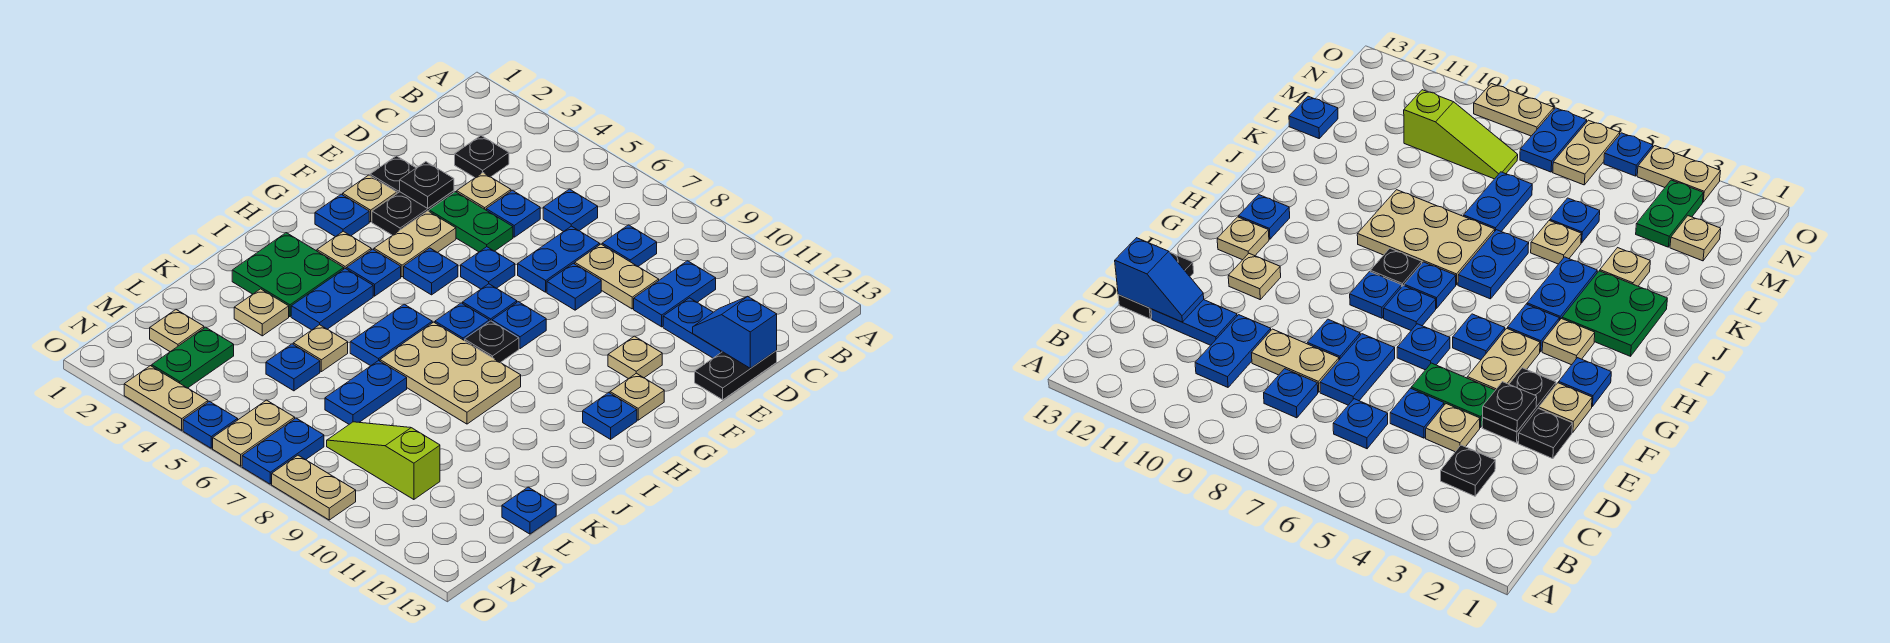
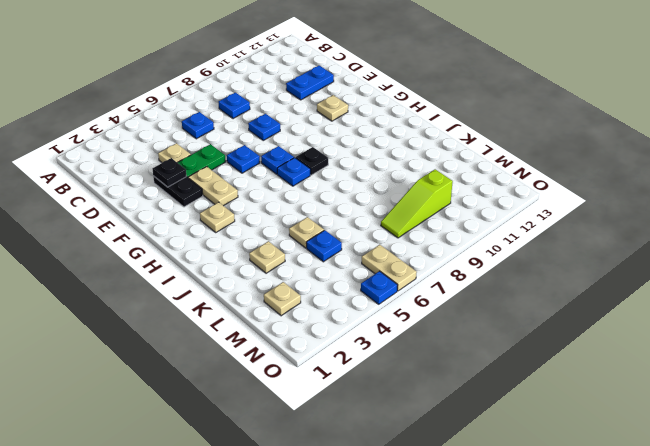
none -> black 1x1 plate [455,136,509,178]
none -> blue 1x2 plate [634,261,716,327]
none -> blue 1x1 plate [486,190,540,237]
none -> blue 1x2 plate [518,226,600,292]

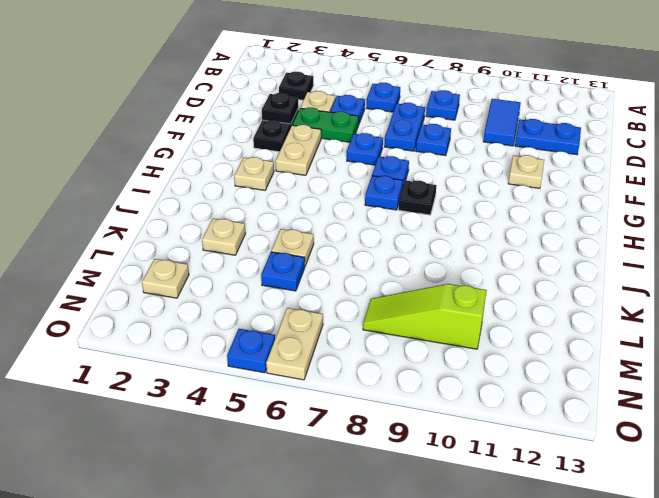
blue 1x2 tile [483,99,521,146] -> blue 1x2 plate [634,261,716,327]
none -> tan 1x2 plate [575,244,659,309]
none -> black 1x2 plate [695,351,777,400]
none -> black 1x1 plate [370,156,416,193]
none -> tan 1x1 plate [343,175,397,222]

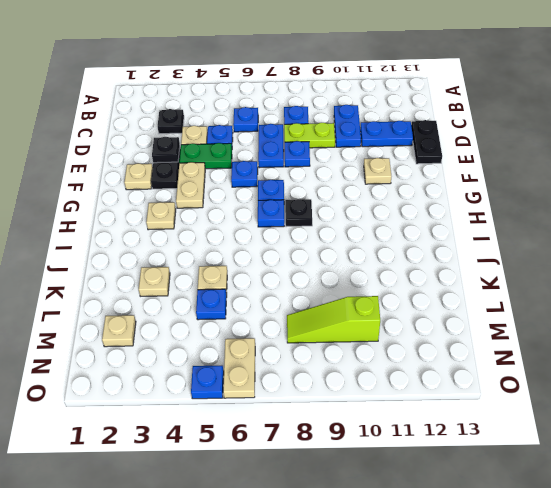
lime 1x2 plate [284,123,335,148] -> tan 1x2 plate [575,244,659,309]
none -> black 1x1 plate [370,156,416,193]
none -> blue 1x1 plate [315,194,369,237]
none -> blue 1x1 plate [404,248,458,295]
none -> blue 1x1 plate [492,302,546,349]

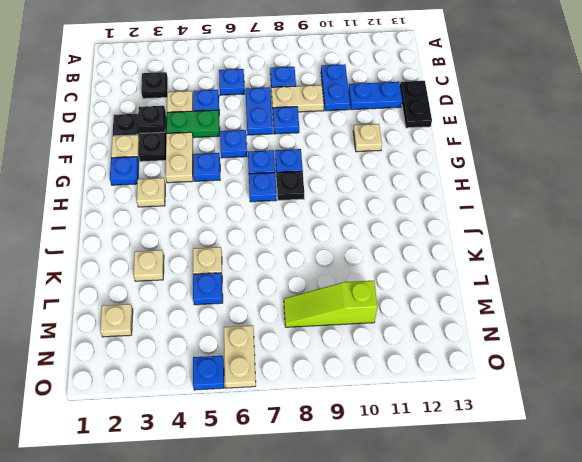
none -> tan 1x1 plate [610,373,664,420]
none -> blue 1x1 plate [346,249,401,296]
none -> blue 1x1 plate [583,393,637,439]
none -> green 2x2 plate [232,233,344,317]

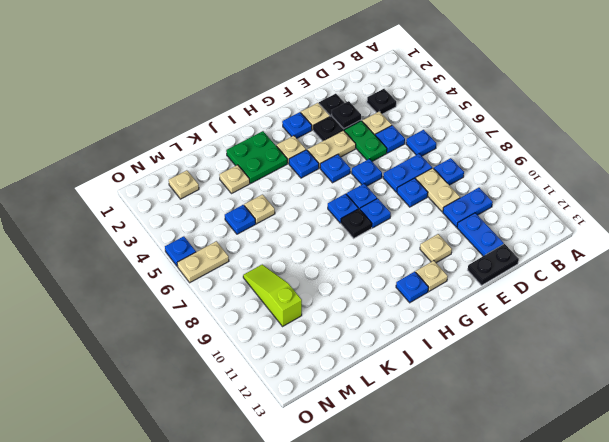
none -> blue 1x2 plate [291,269,373,330]
none -> blue 1x2 plate [350,304,432,366]
none -> tan 2x3 plate [380,322,521,424]
none -> blue 1x2 plate [325,361,407,424]

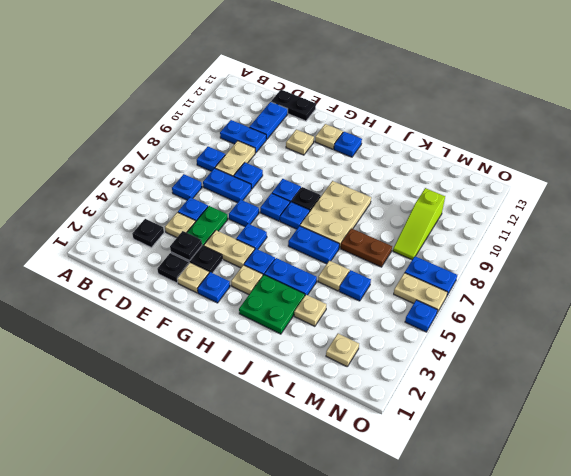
brown 1x2 plate [341,228,392,267] -> blue 1x2 plate [325,361,407,424]
none -> blue 1x1 plate [502,487,556,534]
none -> green 1x2 plate [152,327,234,388]
none -> tan 1x2 plate [124,366,208,430]
none -> tan 1x2 plate [272,455,356,520]

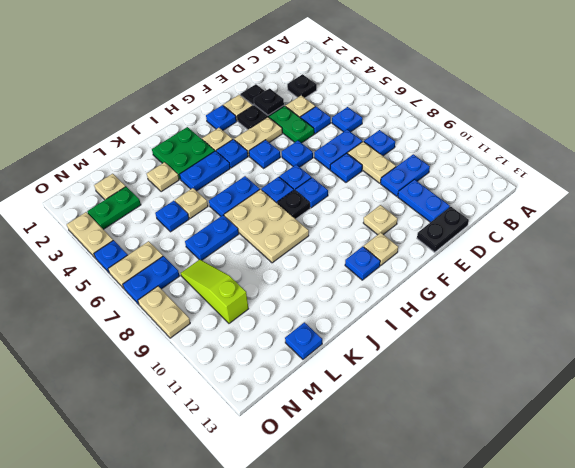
none -> blue 1x2 slope [693,296,777,368]

